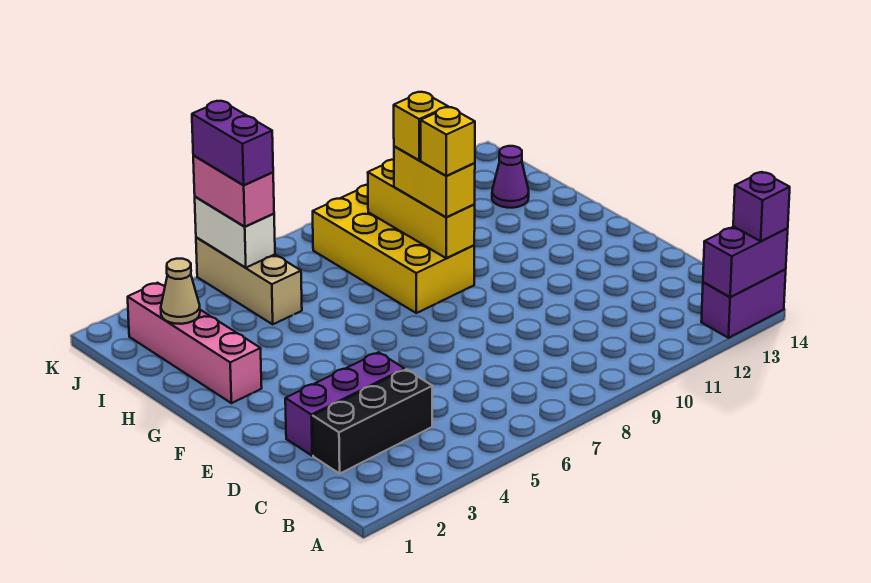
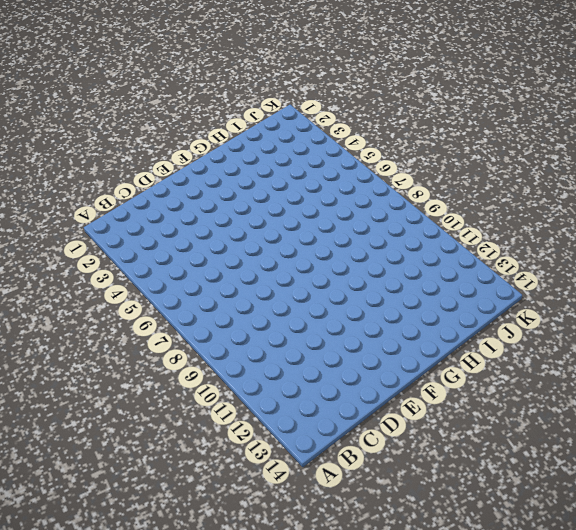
none -> purple 1x2 brick [701,269,786,338]
none -> black 1x3 brick [313,370,432,474]
none -> purple 1x3 brick [285,352,405,456]

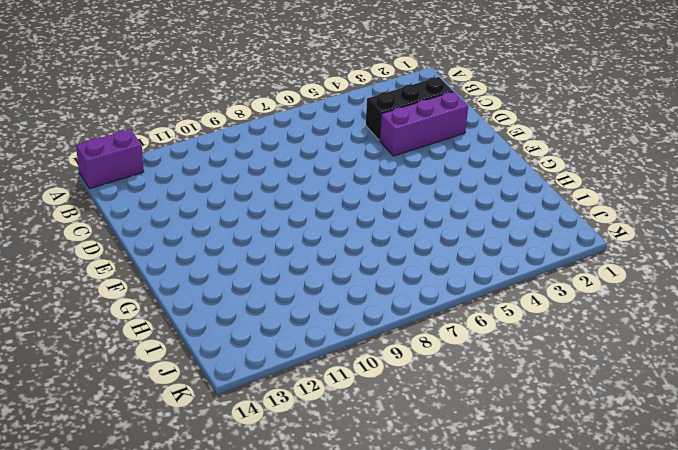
none -> pink 1x4 brick [128,283,262,403]
none -> yellow 2x4 brick [313,185,474,313]
none -> tan 1x3 brick [196,237,302,324]

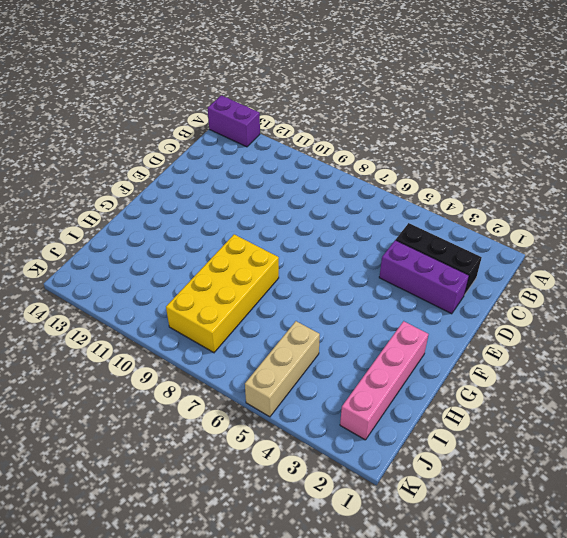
none -> purple 1x1 cone [492,146,529,208]
none -> purple 1x2 brick [703,227,788,297]
none -> yellow 1x3 brick [368,160,475,258]

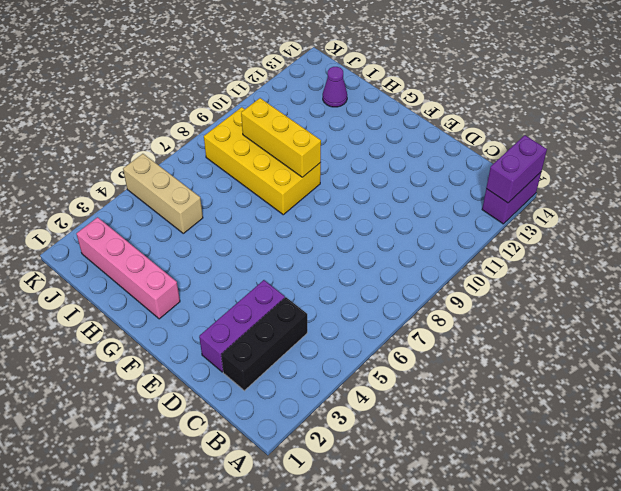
none -> tan 1x1 cone [161,259,200,324]
none -> white 1x2 brick [195,197,275,268]
none -> purple 1x1 brick [733,172,790,241]

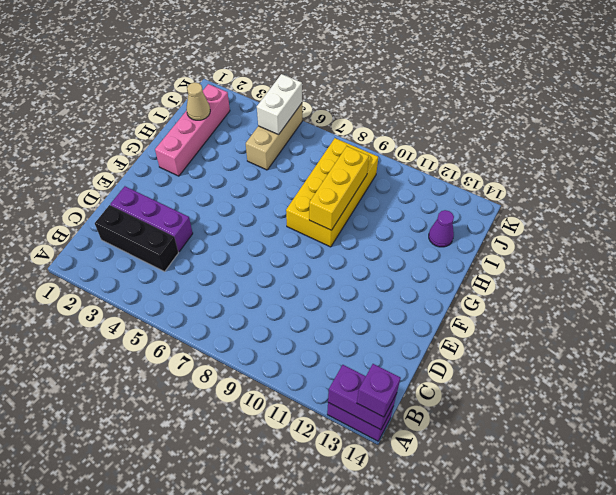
none -> yellow 1x2 brick [394,146,475,217]
none -> pink 1x2 brick [193,156,274,227]
none -> yellow 1x1 brick [421,107,475,176]

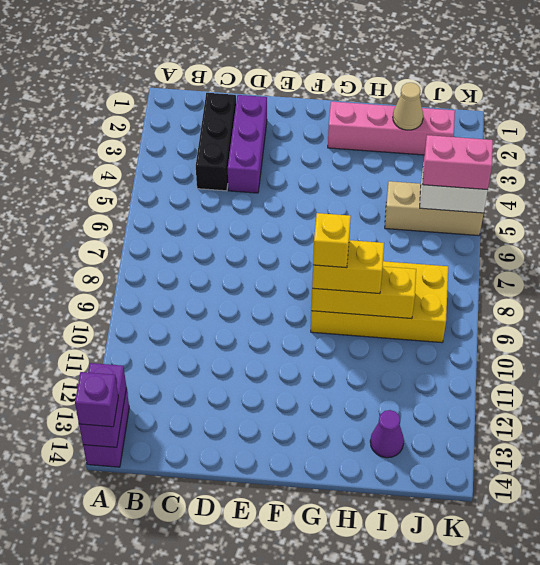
none -> yellow 1x1 brick [394,92,448,160]
none -> purple 1x2 brick [192,101,273,185]

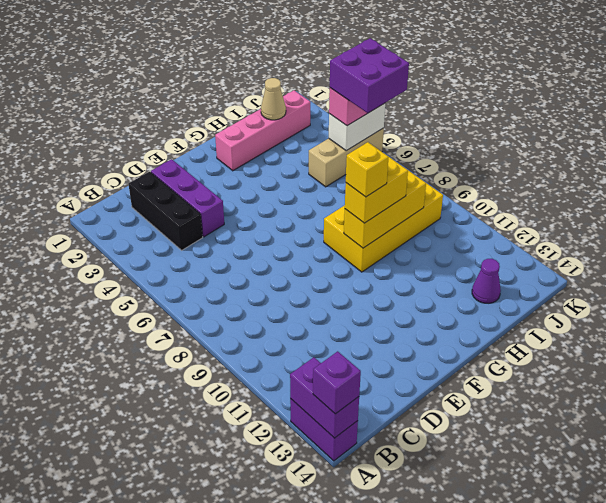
purple 2x2 brick [330,38,409,113] -> purple 1x2 brick [192,101,273,185]
none -> yellow 1x1 brick [394,92,448,160]

